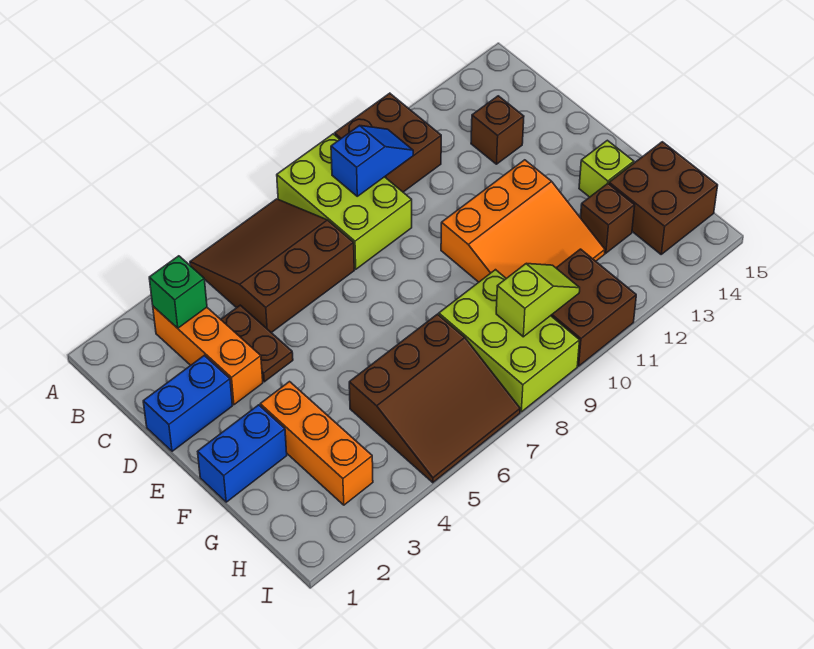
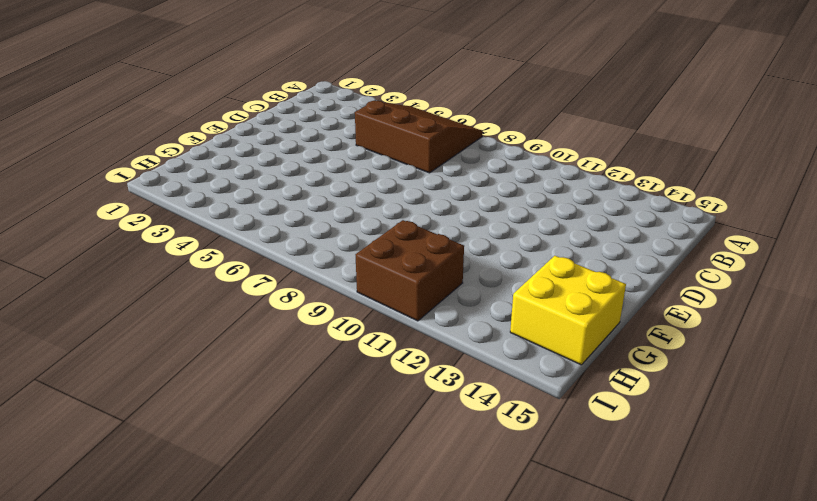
yellow 2x2 brick [510,256,626,365] -> brown 2x2 brick [609,142,718,254]
none -> lime 2x3 brick [277,134,412,269]
none -> brown 2x2 brick [335,93,441,192]
none -> orange 1x3 brick [153,306,263,405]

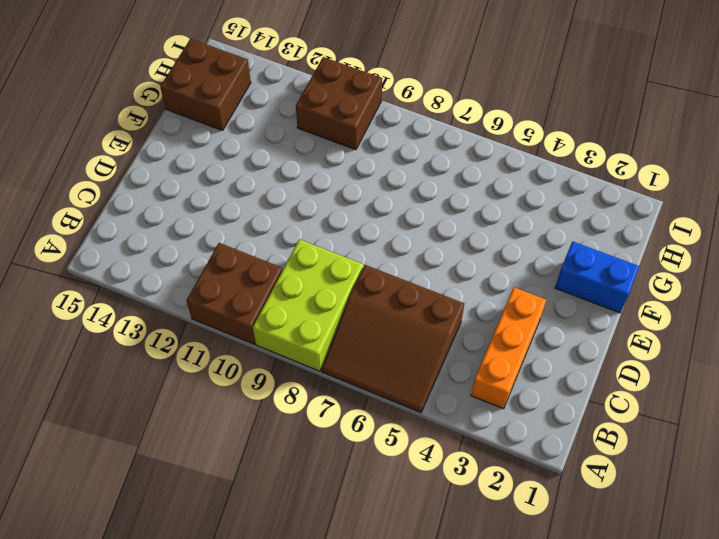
none -> brown 1x2 plate [221,305,293,382]
none -> brown 1x1 brick [471,96,524,164]
none -> blue 1x2 brick [143,355,232,451]

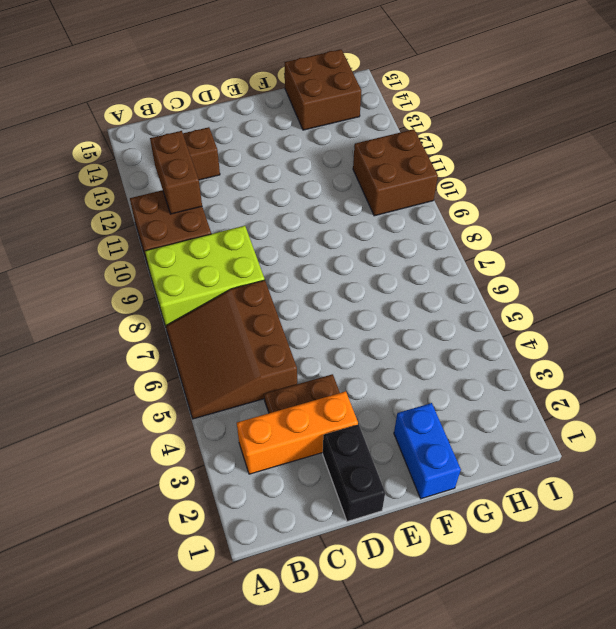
brown 1x2 brick [150,131,202,214] -> none
black 1x2 brick [323,424,385,522] -> blue 1x2 brick [143,355,232,451]
none -> orange 3x3 slope [441,160,605,282]
none -> orange 1x3 brick [260,382,373,505]
none -> lime 1x1 brick [579,140,634,197]

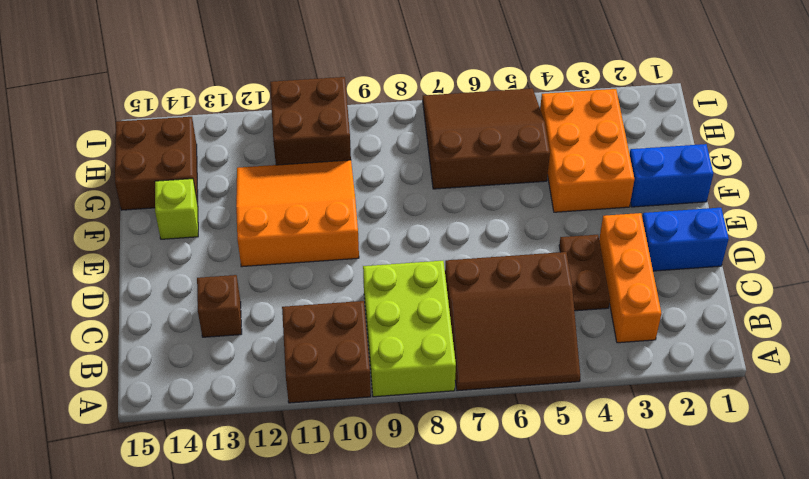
orange 2x3 brick [540,89,634,212] -> orange 1x3 brick [260,382,373,505]
none -> lime 2x3 brick [439,270,580,412]
none -> brown 1x1 brick [580,184,635,253]
none -> green 1x1 brick [149,256,207,328]

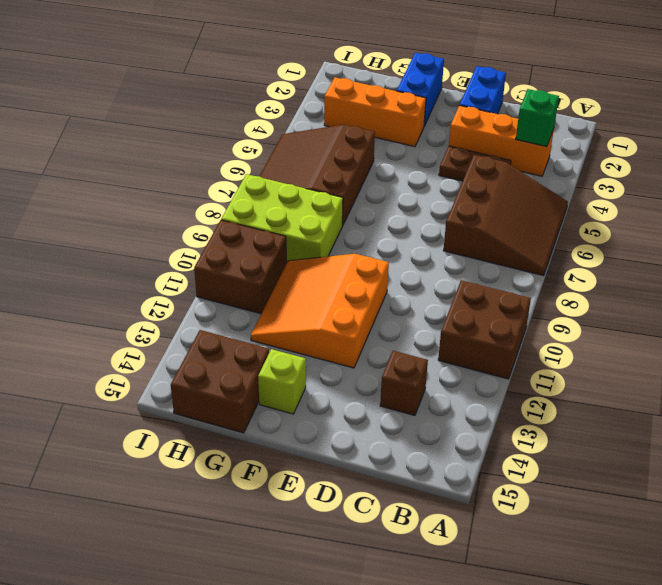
none -> lime 2x3 brick [277,134,412,269]
none -> brown 1x1 brick [580,184,635,253]
none -> blue 1x2 slope [331,125,413,196]

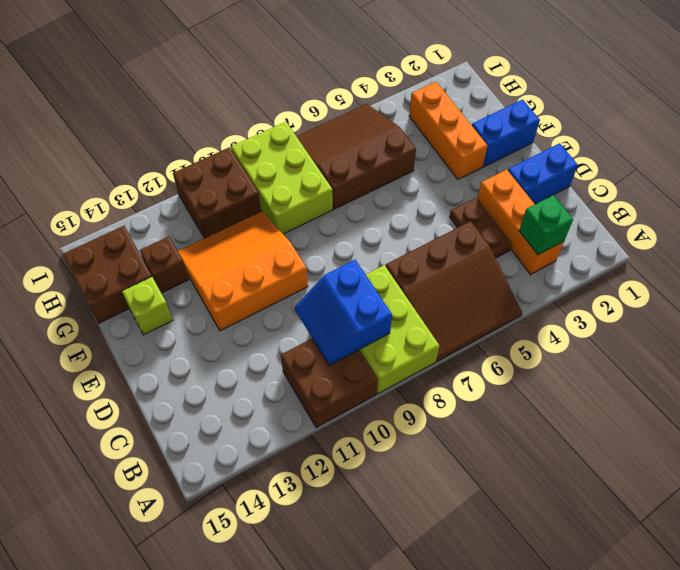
blue 2x2 slope [295,260,392,365] -> blue 1x2 slope [331,125,413,196]
none -> brown 1x1 brick [471,96,524,164]
none -> lime 1x2 slope [496,263,580,337]

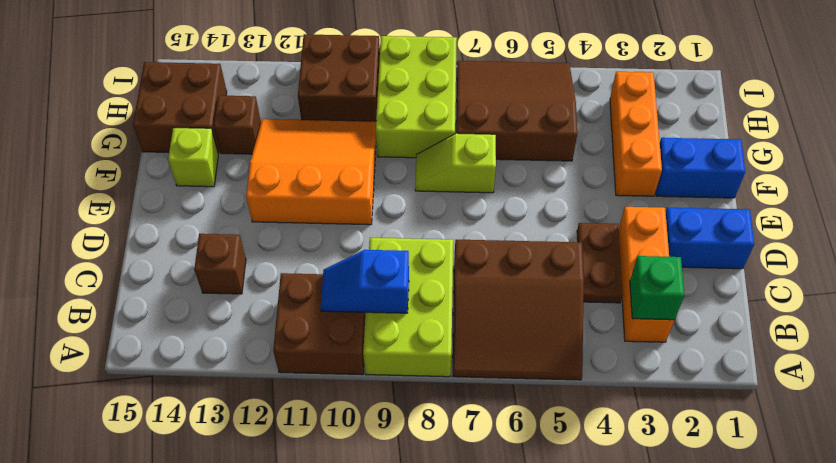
lime 1x2 slope [415,133,496,193] -> lime 1x2 slope moved to [496,263,580,337]

